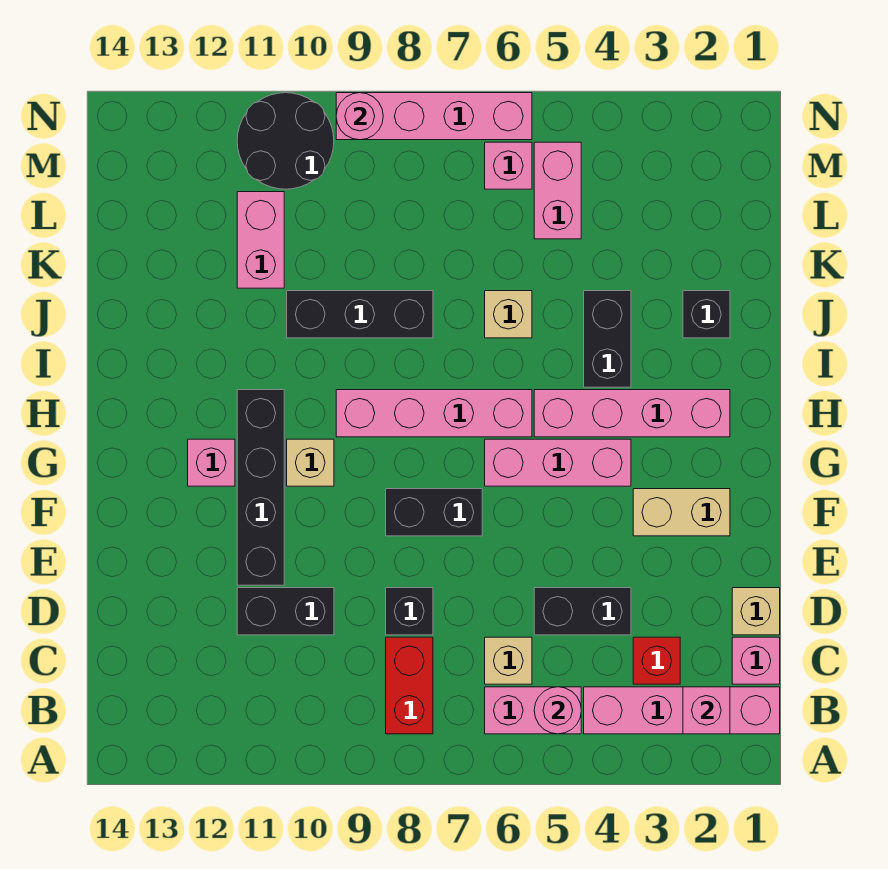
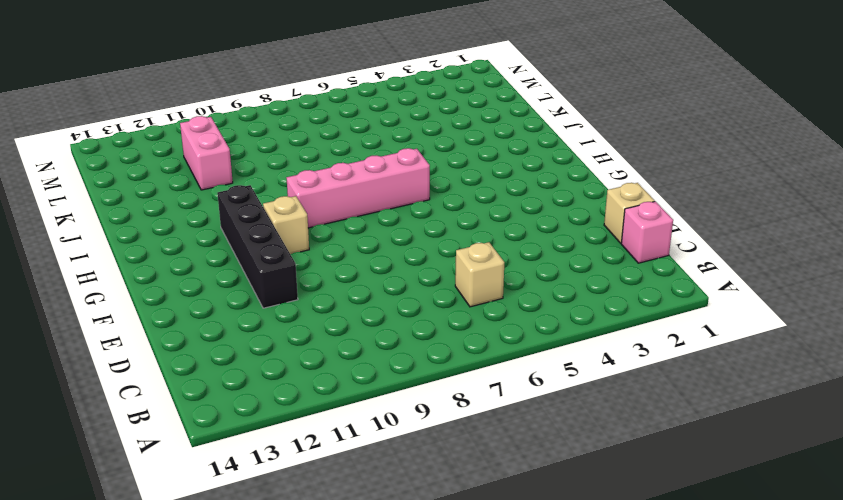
none -> pink 1x4 brick [584,687,780,734]
none -> pink 1x2 brick [485,687,581,734]
none -> red 1x2 brick [386,637,433,734]
none -> red 1x1 brick [633,637,680,684]

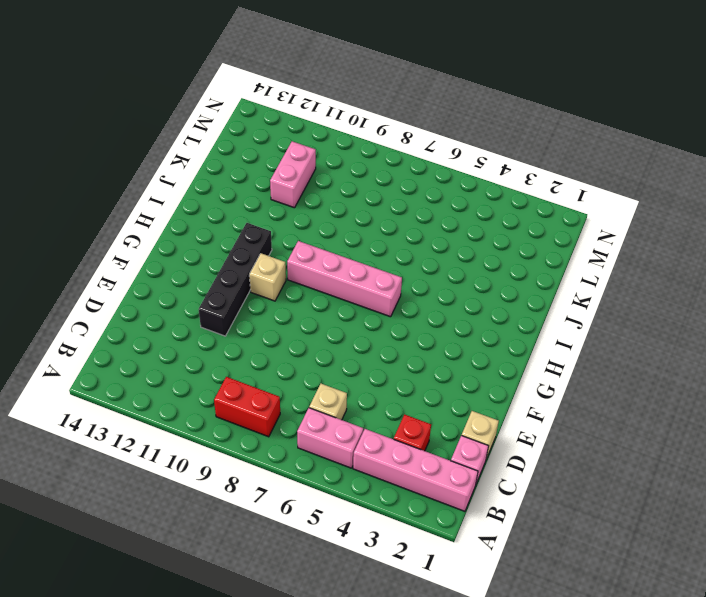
red 1x2 brick [214,377,280,437] -> red 1x2 brick turned to [386,637,433,734]
none -> black 1x2 brick [534,588,631,635]
none -> black 1x1 brick [386,588,433,635]
none -> black 1x2 brick [237,588,334,635]
none -> tan 1x2 brick [633,489,730,536]

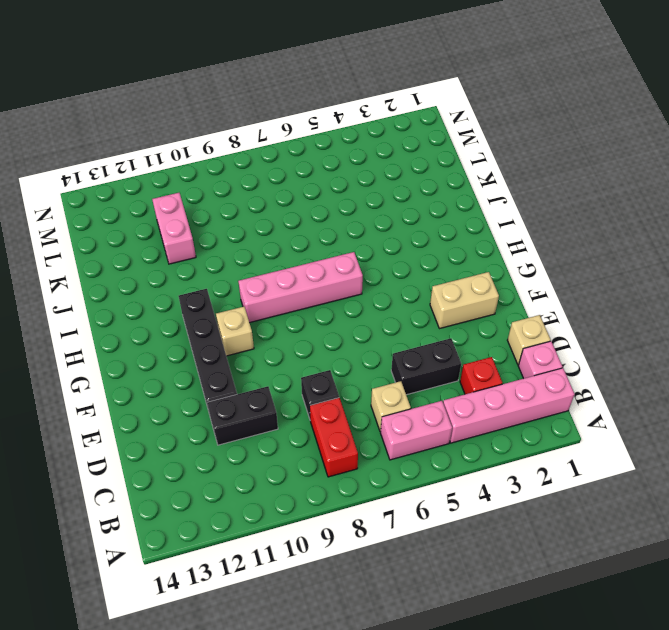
none -> black 1x2 brick [386,489,482,536]
none -> pink 1x3 brick [485,439,631,486]
none -> pink 1x1 brick [188,439,235,486]
none -> pink 1x4 brick [534,390,730,437]

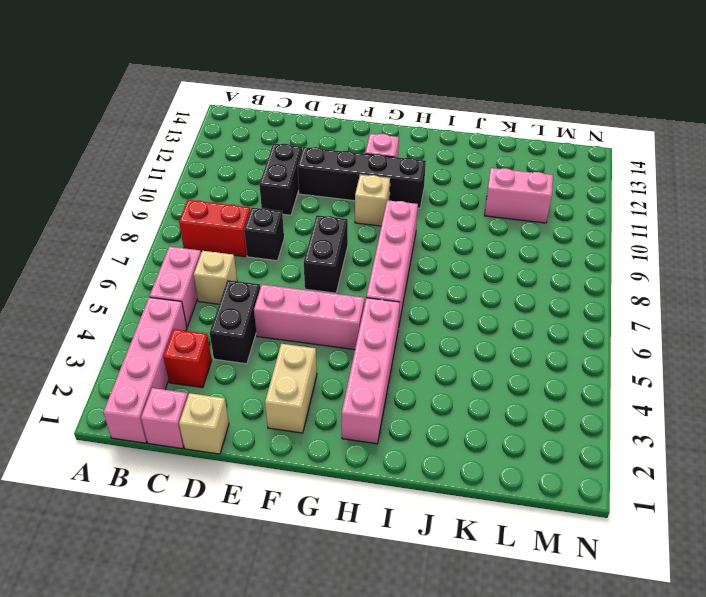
pink 1x3 brick [254,285,364,350] -> pink 1x3 brick turned to [485,439,631,486]
none -> black 1x2 brick [584,291,631,387]
none -> black 1x1 brick [683,291,730,338]
none -> tan 1x1 brick [485,291,532,338]
none -> black 1x3 brick [287,291,433,338]

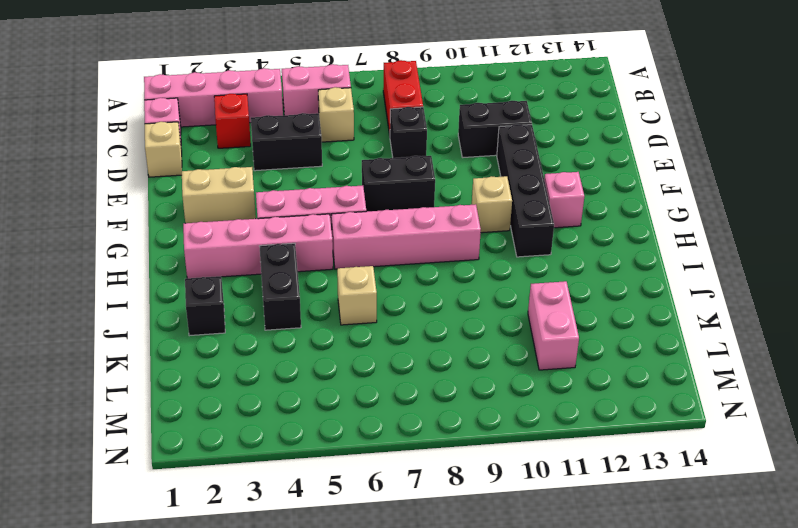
none -> black 1x3 brick [287,291,433,338]
none -> pink 1x2 brick [534,142,581,239]
none -> pink 1x1 brick [485,142,532,189]
none -> black 2x2 round brick [237,93,334,189]

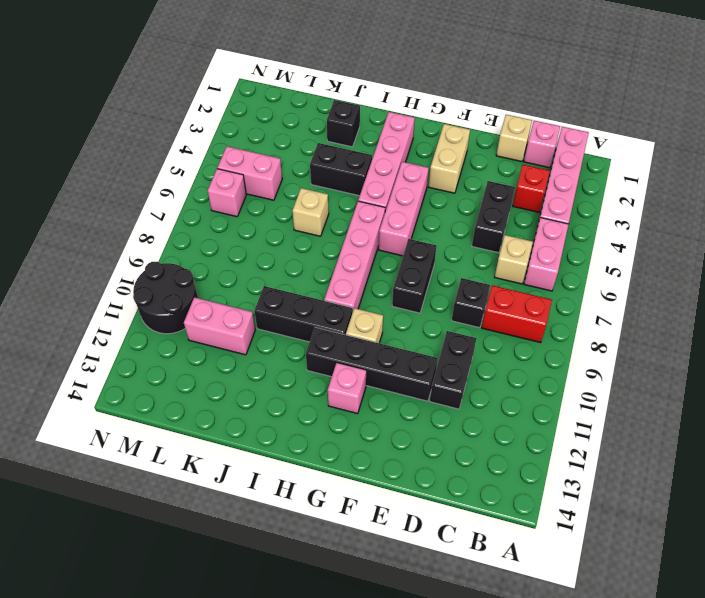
black 1x3 brick [254,286,353,342] -> black 1x3 brick turned to [287,291,433,338]
none -> pink 1x4 brick [336,93,532,140]
none -> pink 1x1 brick [683,687,730,734]
none -> pink 1x1 round brick [534,687,581,734]
none -> pink 1x1 round brick [336,93,383,140]

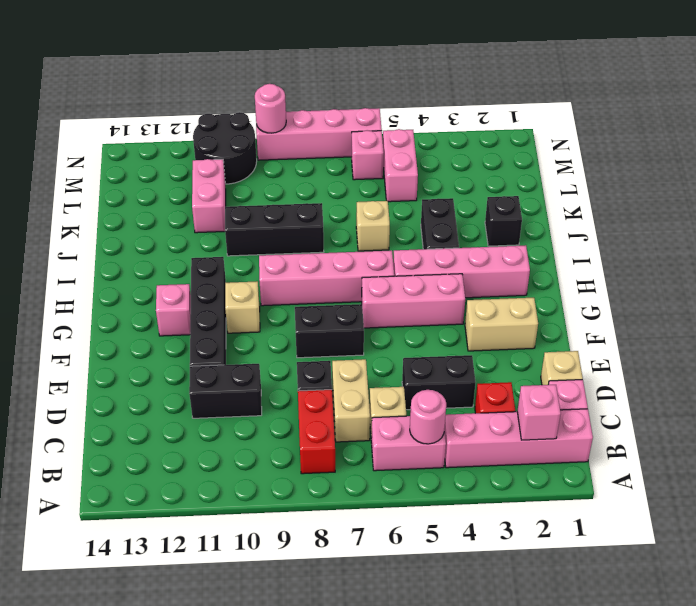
tan 1x2 brick [332,359,370,442] -> none

